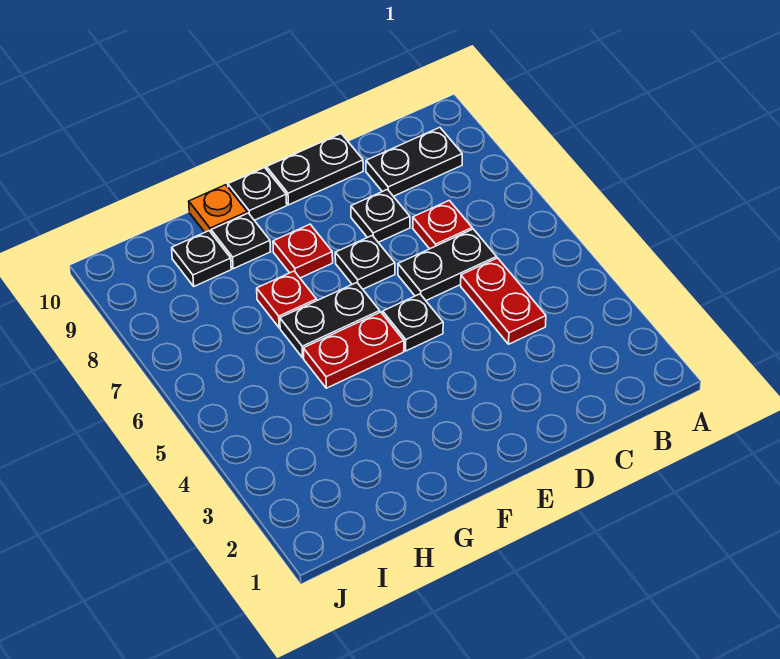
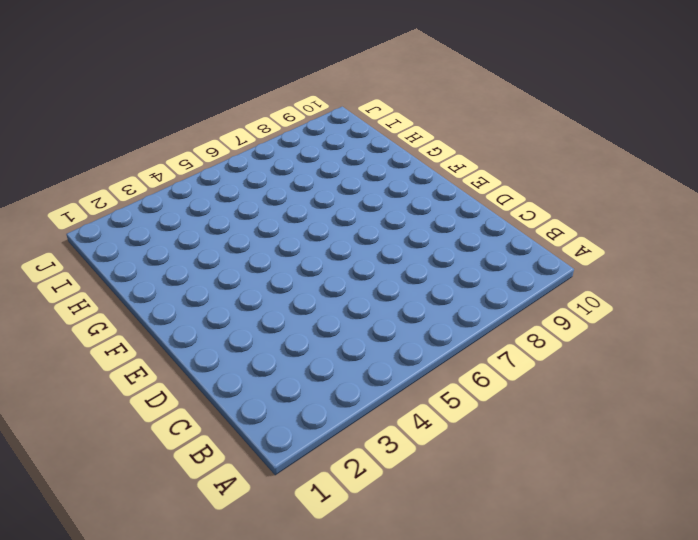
none -> black 1x2 plate [366,127,462,196]
none -> red 1x2 plate [461,258,546,344]
none -> black 1x2 plate [398,229,496,300]

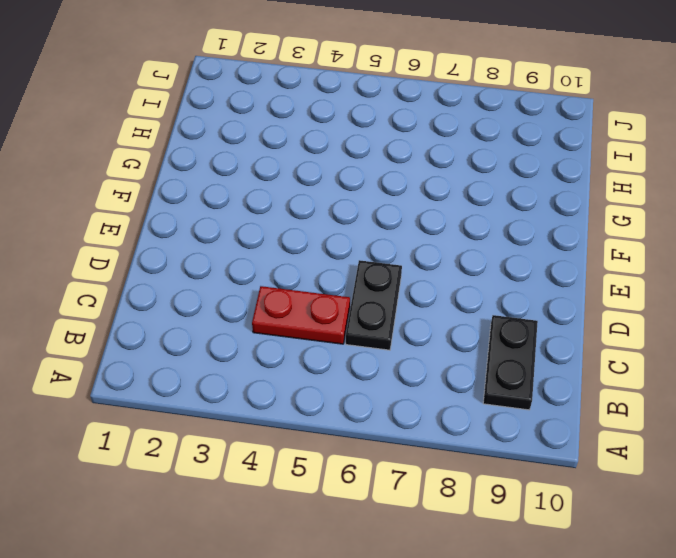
none -> red 1x1 plate [413,200,472,249]
none -> black 1x1 plate [351,189,410,242]
none -> black 1x2 plate [267,134,363,205]

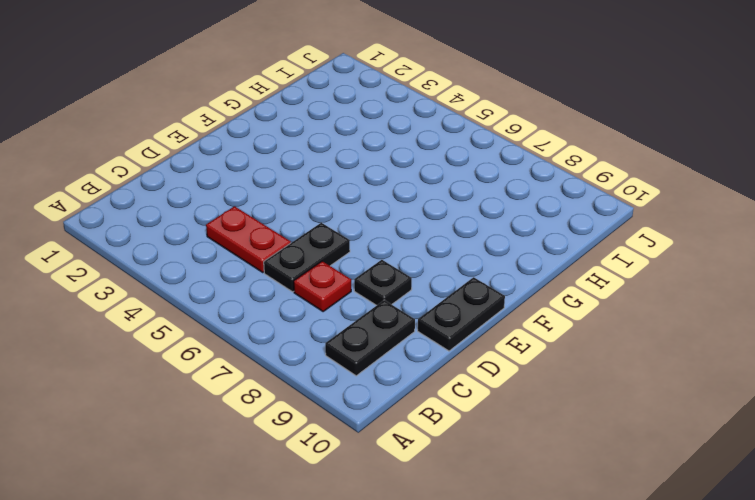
none -> black 1x1 plate [383,294,443,351]
none -> black 1x1 plate [335,235,395,289]
none -> red 1x2 plate [303,312,404,388]

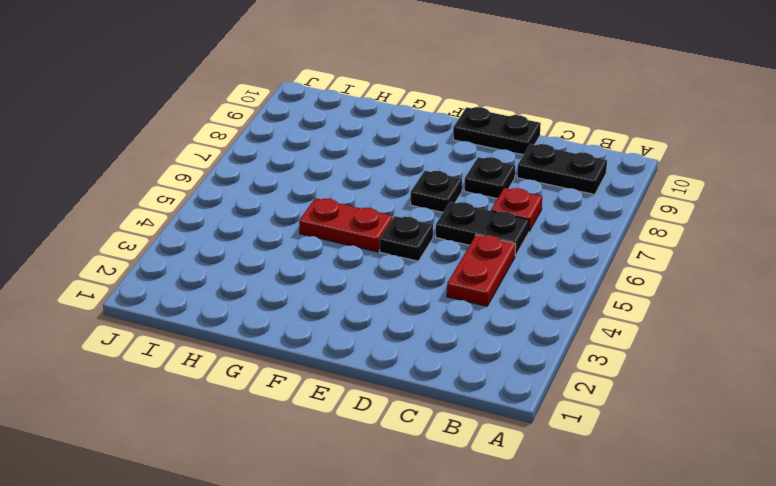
none -> black 1x2 plate [280,283,380,358]
none -> red 1x1 plate [273,224,333,278]
none -> black 1x1 plate [228,168,287,220]

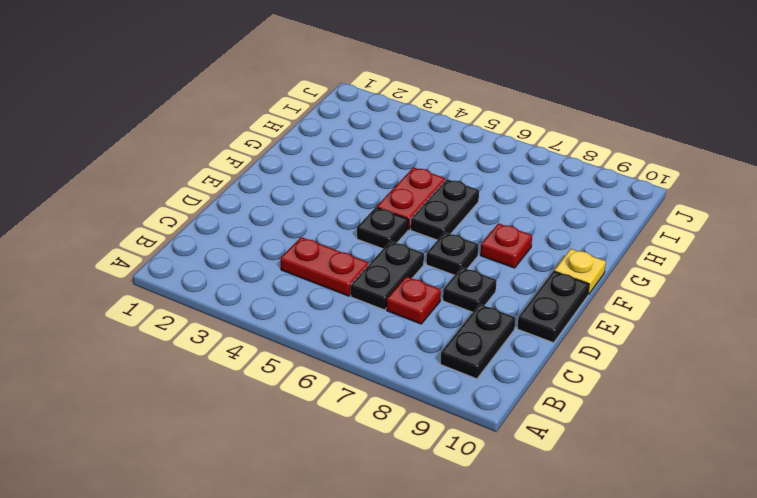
yellow 1x1 plate [554,249,606,295] -> black 1x1 plate [228,168,287,220]
none -> red 1x1 plate [257,271,317,328]
none -> black 1x1 plate [211,213,271,269]
none -> orange 1x1 plate [189,185,247,232]

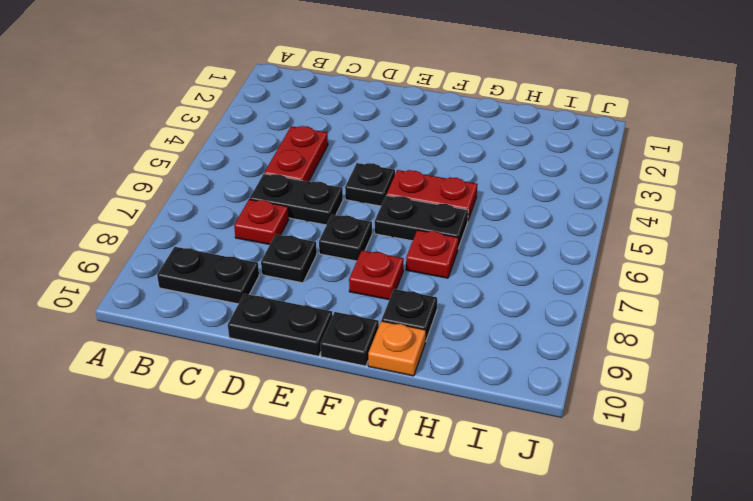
none -> black 1x1 plate [172,231,231,286]

